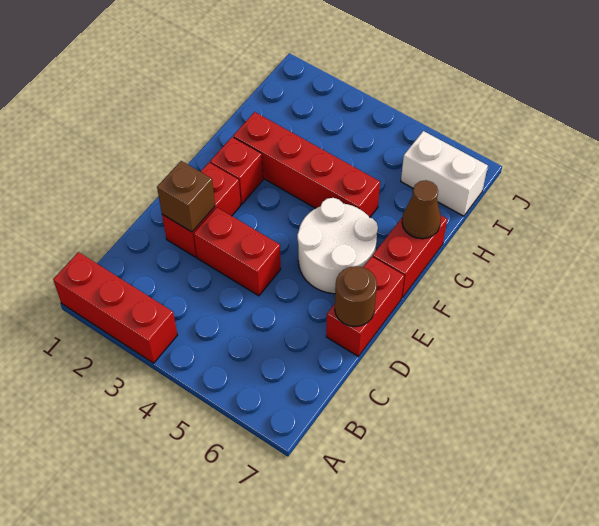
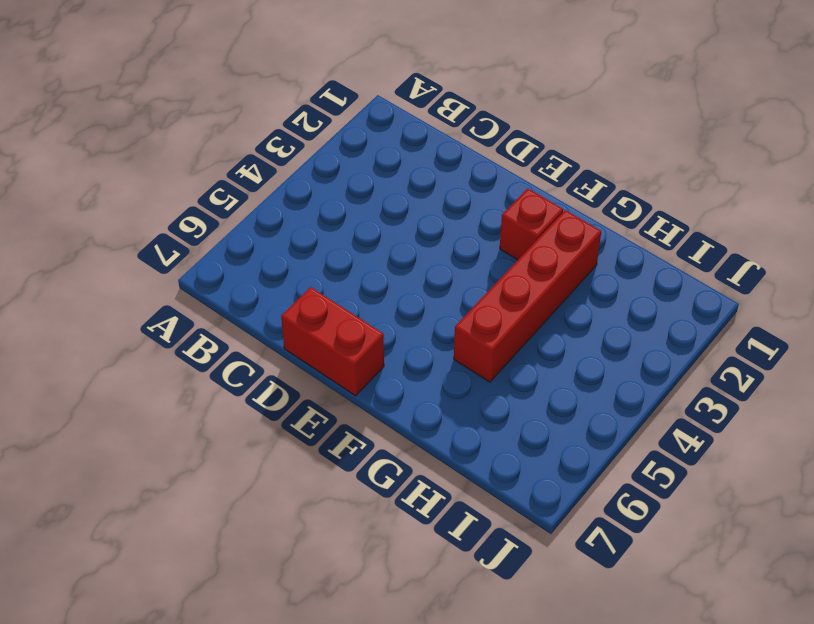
none -> red 1x3 brick [53,252,177,363]
none -> red 1x2 brick [162,163,241,257]
none -> red 1x2 brick [194,207,281,296]

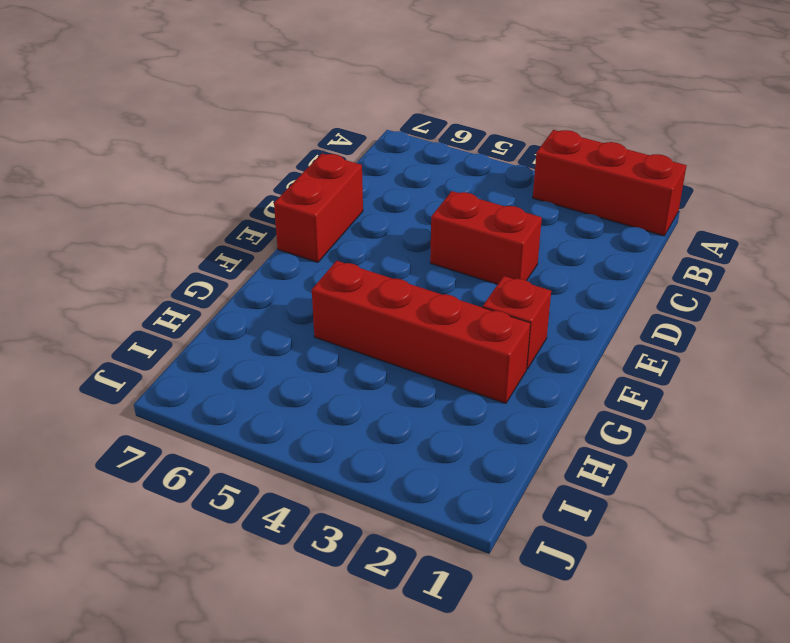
none -> red 1x2 brick [162,163,241,257]
none -> white 2x2 round brick [297,198,378,294]
none -> red 1x2 brick [373,215,447,298]

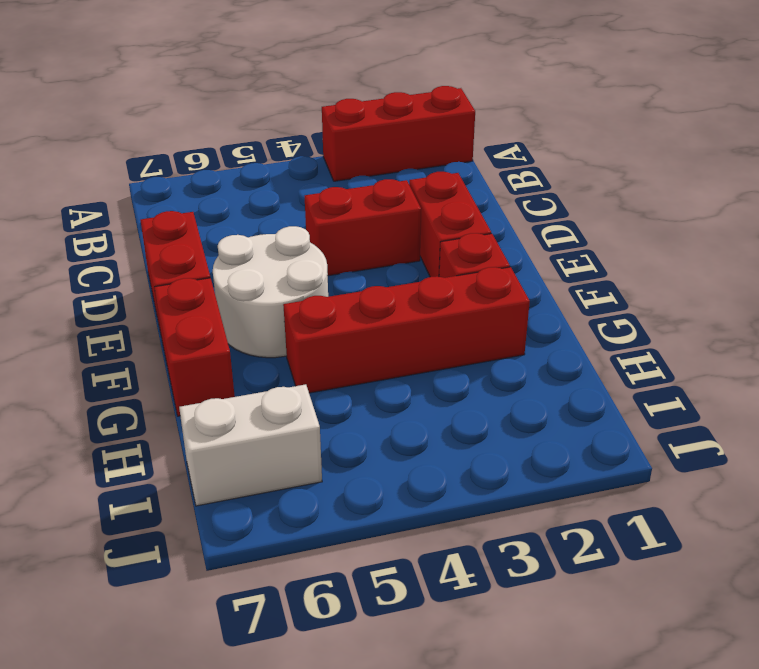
none -> brown 1x1 brick [157,161,215,232]
none -> brown 1x1 round brick [335,266,377,327]
none -> brown 1x1 cone [402,180,441,239]

